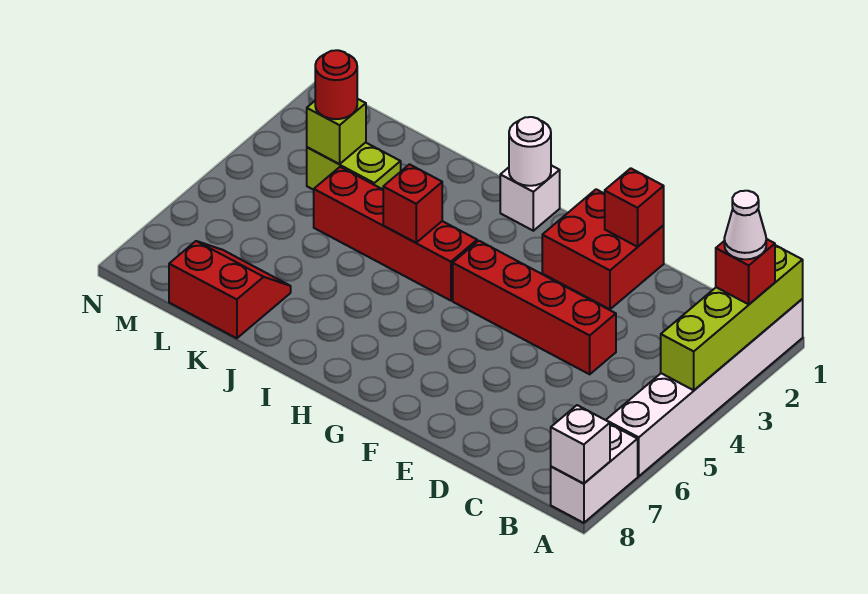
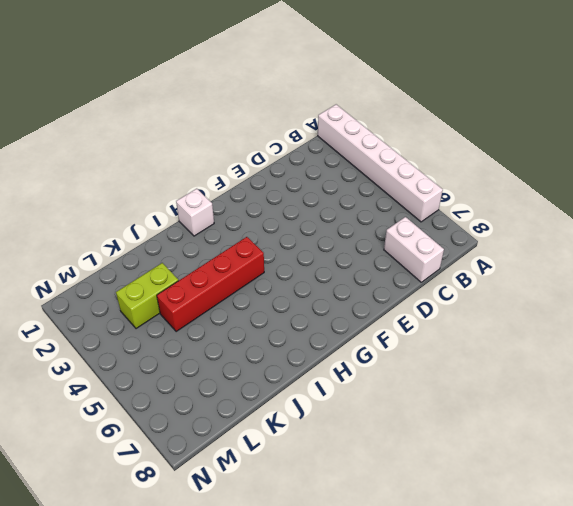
white 1x2 brick [384,217,444,282] -> white 1x2 brick moved to [551,424,638,523]
none -> red 1x4 brick [453,241,616,374]
none -> red 2x2 brick [542,189,664,309]
none -> red 2x2 slope [169,241,291,338]

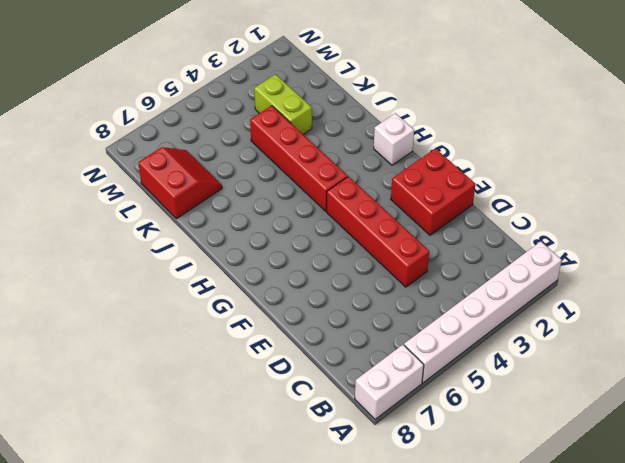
none -> lime 1x4 brick [661,245,803,390]
none -> white 1x1 brick [551,405,610,484]
none -> red 1x1 brick [605,168,664,247]

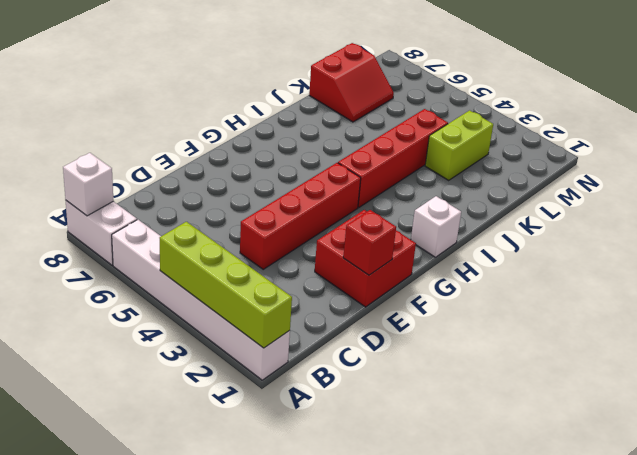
none -> white 1x1 round brick [509,117,551,186]
none -> red 1x1 brick [383,164,442,243]
none -> lime 1x1 brick [307,99,366,164]

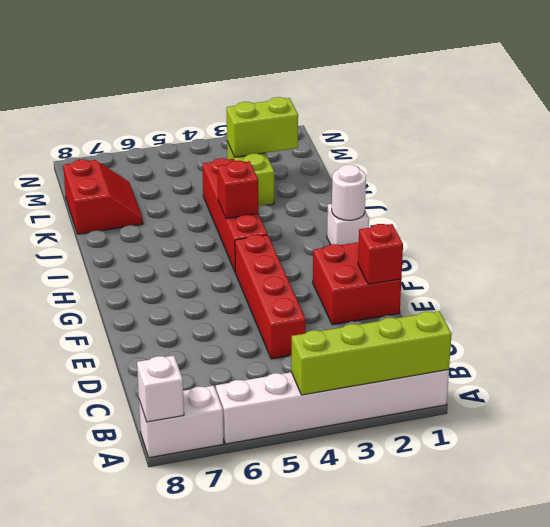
lime 1x2 brick [227,97,298,157] -> lime 1x1 brick [307,99,366,164]
none -> red 1x1 brick [716,239,775,304]
none -> red 1x1 round brick [315,50,357,119]
none -> white 1x1 cone [724,191,766,259]

